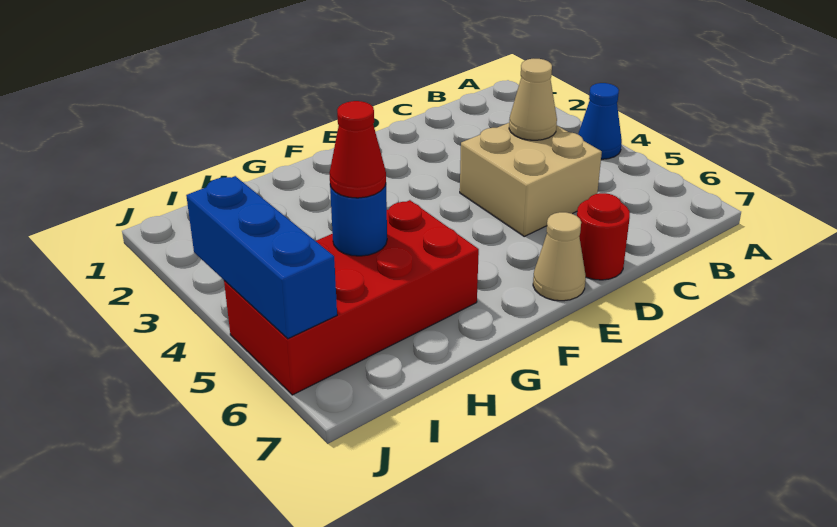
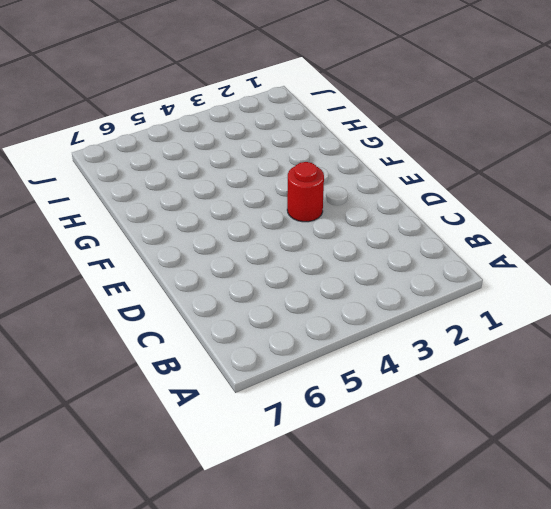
red 1x1 round brick [287,162,324,222] -> red 1x1 round brick moved to [577,193,630,280]
none -> blue 1x1 cone [578,83,622,159]
none -> tan 2x2 brick [460,123,602,236]

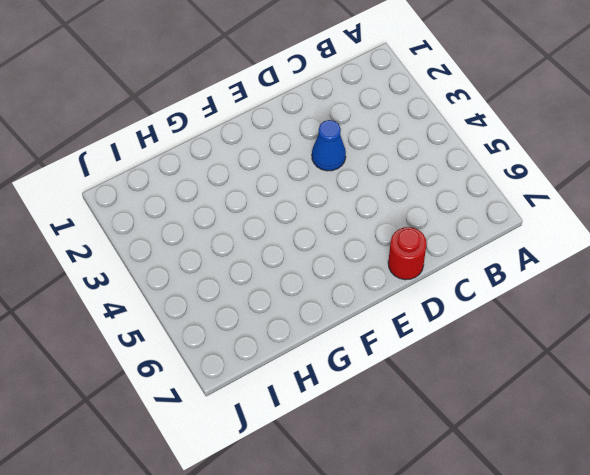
blue 1x1 cone [312,120,346,171] -> blue 1x1 cone moved to [578,83,622,159]
none -> tan 2x2 brick [460,123,602,236]
none -> tan 1x1 cone [533,212,586,301]

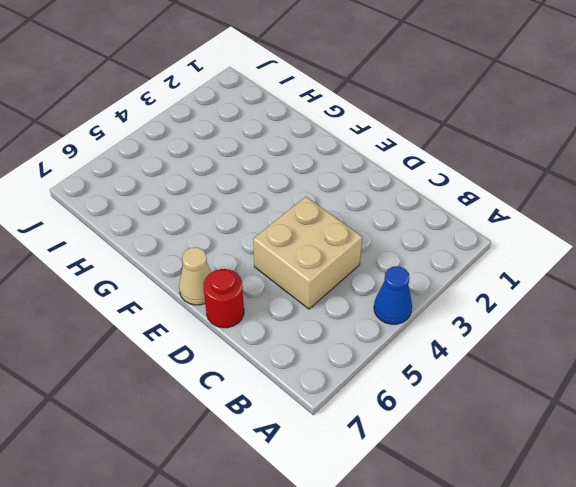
none -> red 2x4 brick [224,200,479,395]
none -> tan 1x1 cone [509,59,557,140]

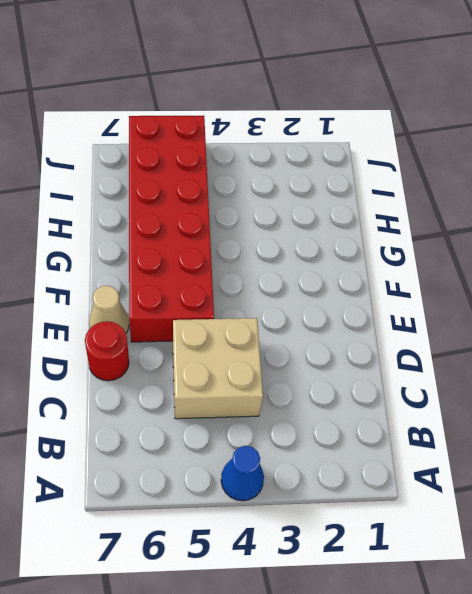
red 2x6 brick [129,116,214,342] -> red 2x4 brick [224,200,479,395]
none -> tan 1x1 cone [509,59,557,140]
none -> blue 1x1 round brick [330,185,387,256]

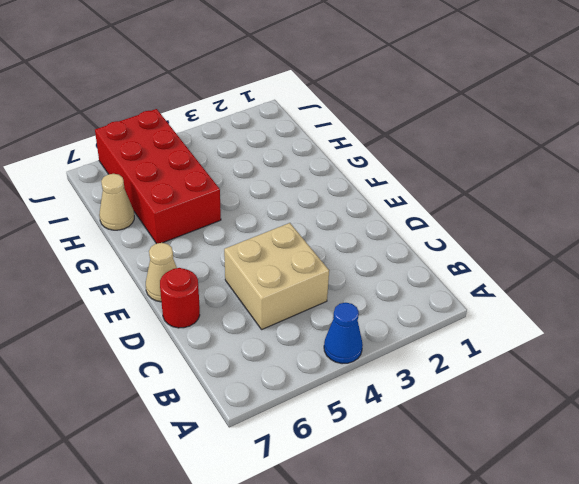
tan 1x1 cone [99,174,134,230] -> tan 1x1 cone moved to [509,59,557,140]
none -> blue 1x1 round brick [330,185,387,256]
none -> blue 1x3 brick [186,176,337,339]

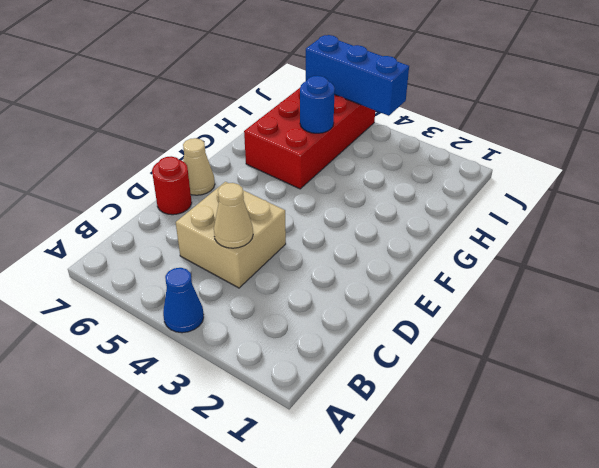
none -> red 1x1 cone [329,101,386,198]

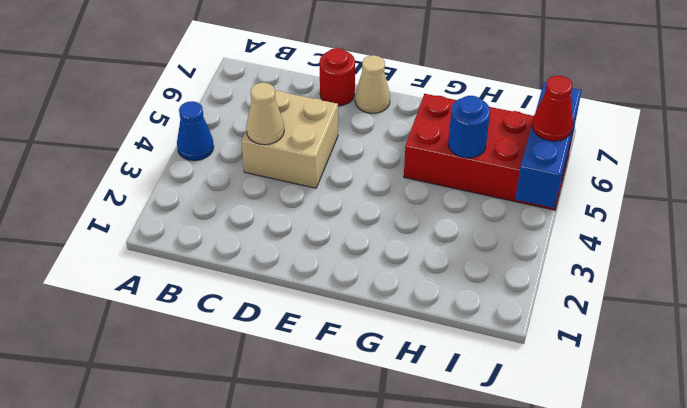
red 1x1 cone [532,76,573,141] -> red 1x1 cone moved to [329,101,386,198]

